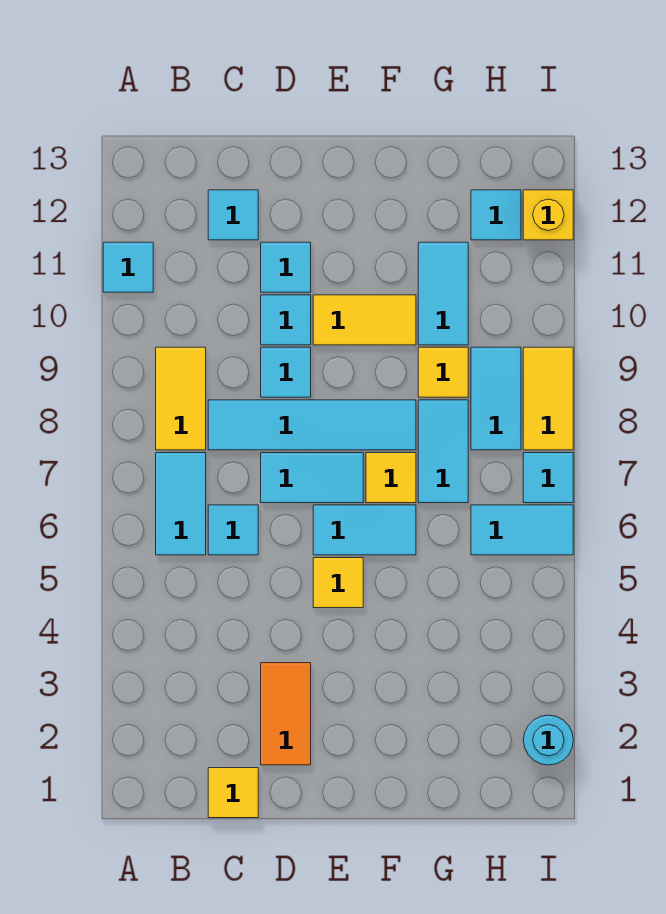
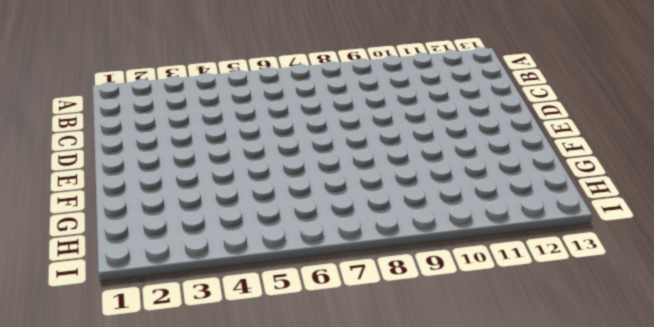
none -> cyan 1x1 tile [103,242,153,292]
none -> cyan 1x2 tile [156,453,206,555]
none -> yellow 1x2 tile [156,347,206,450]

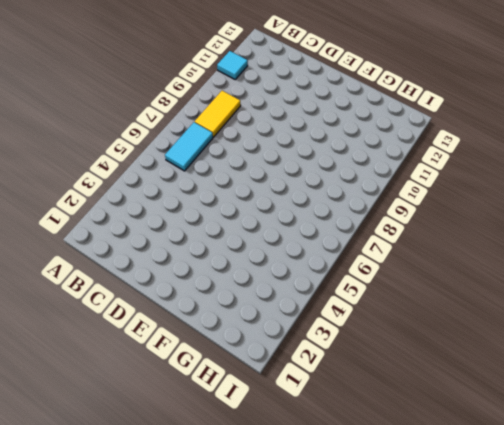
none -> yellow 1x1 tile [208,768,258,818]
none -> cyan 1x1 tile [208,505,258,555]
none -> cyan 1x4 tile [208,400,416,450]

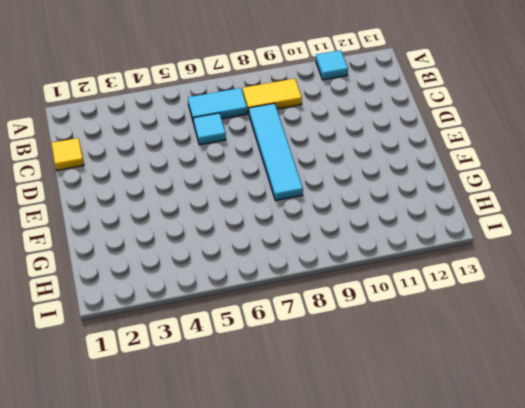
none -> cyan 1x1 tile [208,190,258,240]
none -> orange 1x2 tile [261,663,311,765]
none -> cyan 1x2 tile [261,453,363,503]

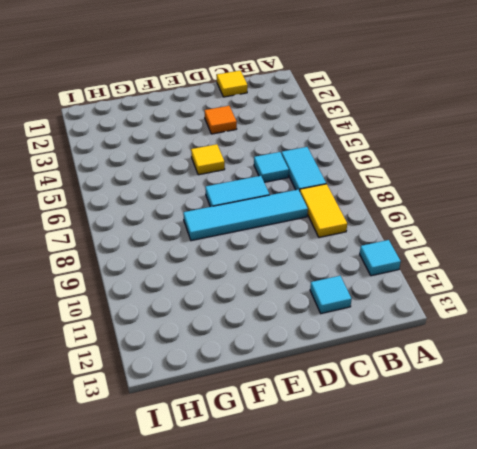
orange 1x1 tile [205,106,237,134] -> orange 1x2 tile [261,663,311,765]
none -> cyan 1x1 tile [261,347,311,397]
none -> cyan 1x1 tile [261,295,311,345]
none -> cyan 1x1 tile [261,242,311,292]

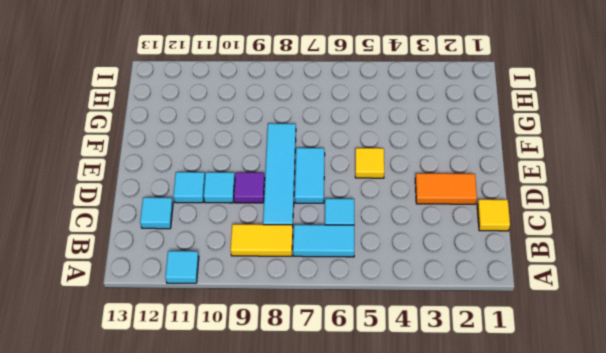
purple 1x1 tile [234,172,265,203] -> cyan 1x1 tile [261,347,311,397]
none -> cyan 1x2 tile [313,505,416,555]
none -> yellow 1x2 tile [313,295,416,345]
none -> yellow 1x1 tile [366,453,416,503]

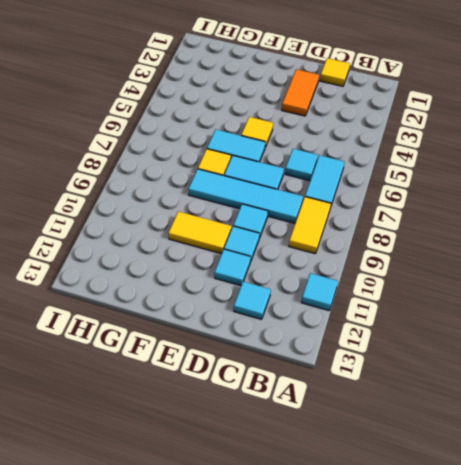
none -> cyan 1x2 tile [418,400,468,503]
none -> yellow 1x1 tile [418,347,468,397]
none -> cyan 1x2 tile [418,242,468,345]

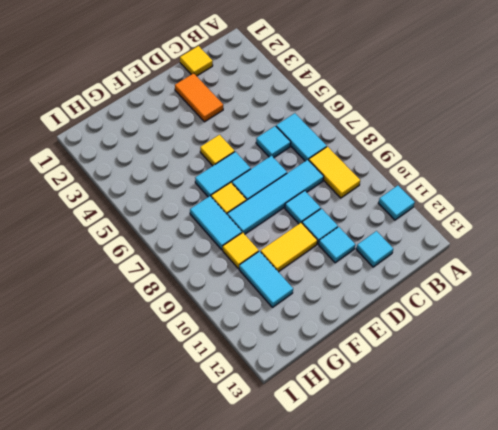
none -> cyan 1x2 tile [471,505,573,555]
none -> cyan 1x2 tile [471,347,521,450]
none -> cyan 1x1 tile [471,190,521,240]

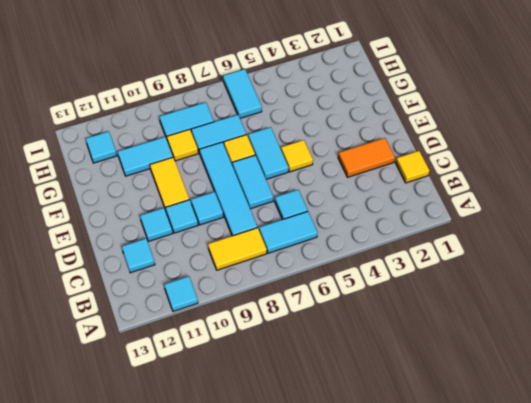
none -> cyan 1x1 round brick [524,715,573,765]
none -> cyan 1x1 tile [523,453,573,503]
none -> yellow 1x2 tile [523,347,573,450]

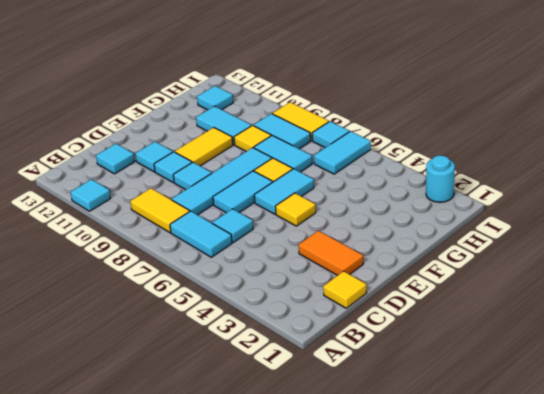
none -> yellow 1x1 brick [523,190,573,240]

